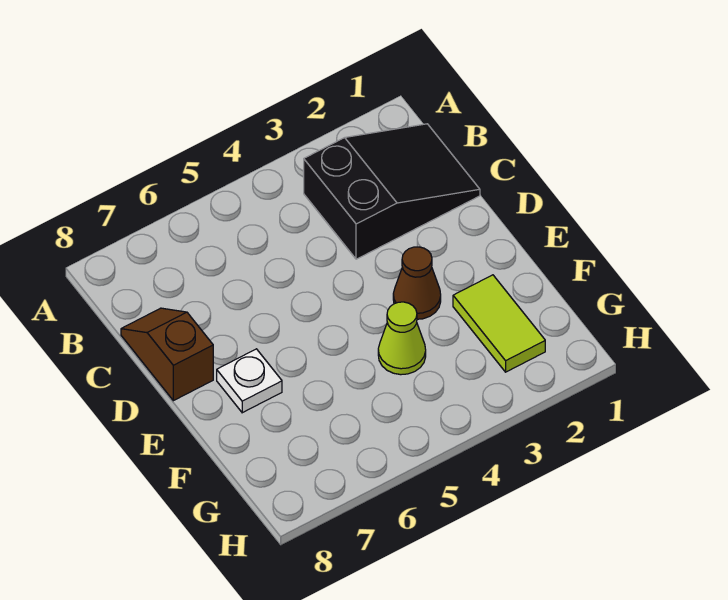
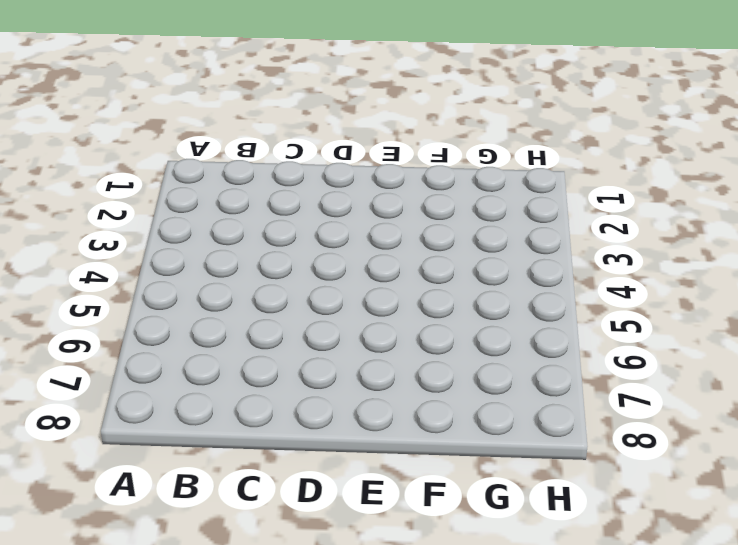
none -> black 2x3 slope [304,124,480,259]
none -> brown 1x2 slope [121,308,213,401]

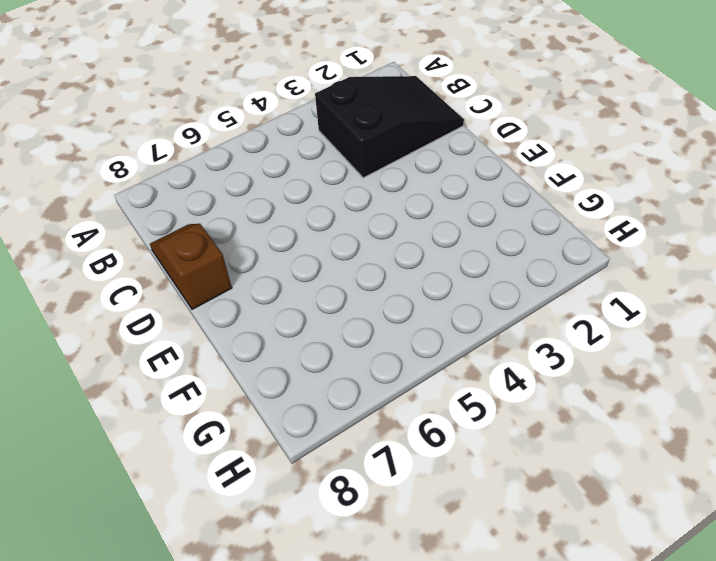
none -> brown 1x1 cone [393,247,441,319]
none -> white 1x1 plate [217,349,282,413]

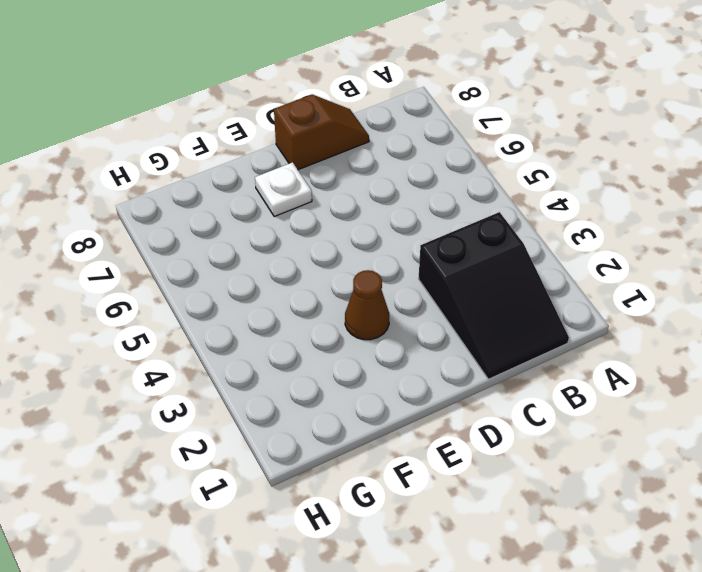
none -> lime 1x2 tile [453,275,545,372]
none -> lime 1x1 cone [378,302,426,375]

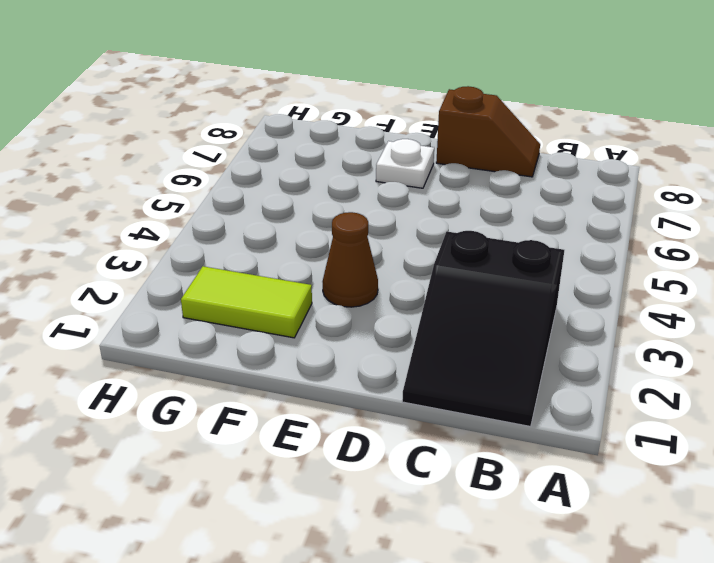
none -> lime 1x1 cone [378,302,426,375]

